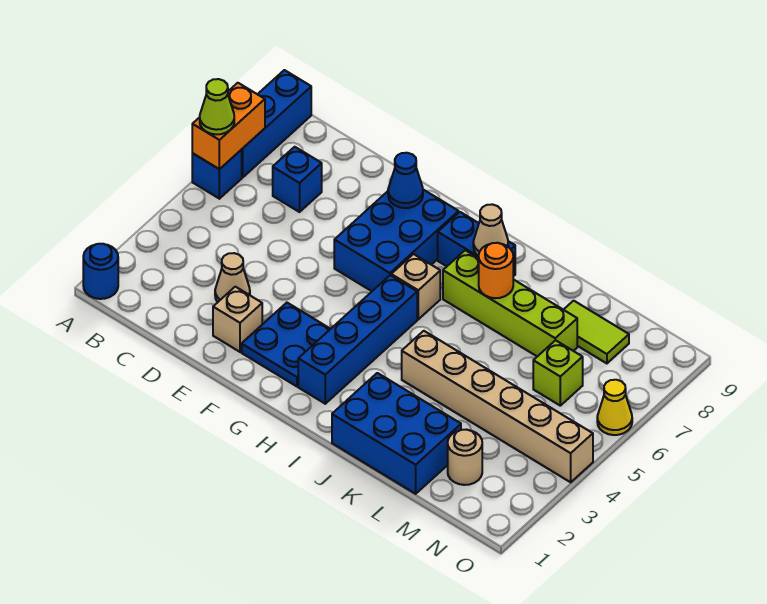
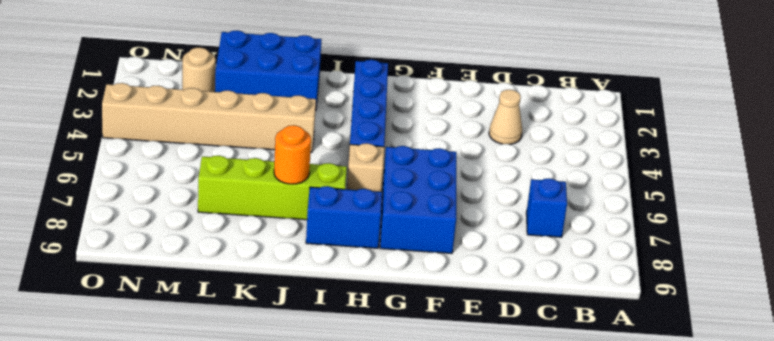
none -> blue 1x1 round brick [83,244,118,299]
none -> blue 1x1 brick [192,150,242,199]
none -> blue 1x3 brick [241,70,311,177]

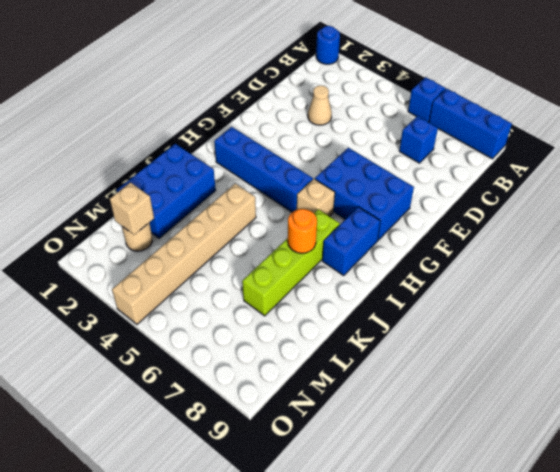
tan 1x1 brick [110,182,154,235] -> tan 1x1 brick moved to [213,287,262,352]
none -> blue 2x2 plate [242,303,330,386]
none -> lime 1x2 tile [564,301,629,363]
none -> lime 1x1 brick [533,340,583,406]

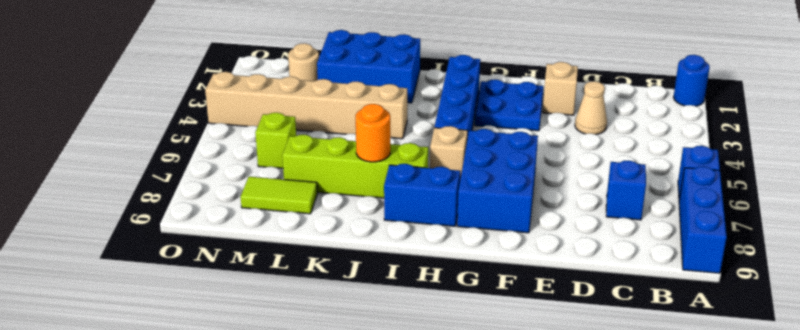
none -> yellow 1x1 cone [597,380,632,435]
none -> orange 1x2 brick [192,83,265,169]
none -> blue 1x1 cone [388,153,423,208]

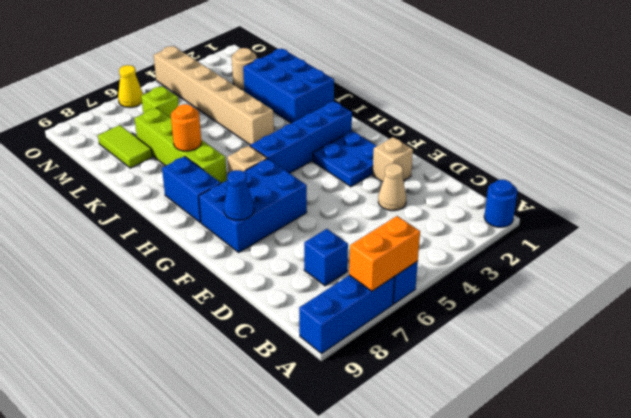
none -> tan 1x1 cone [473,204,508,256]
none -> lime 1x1 cone [200,79,234,134]

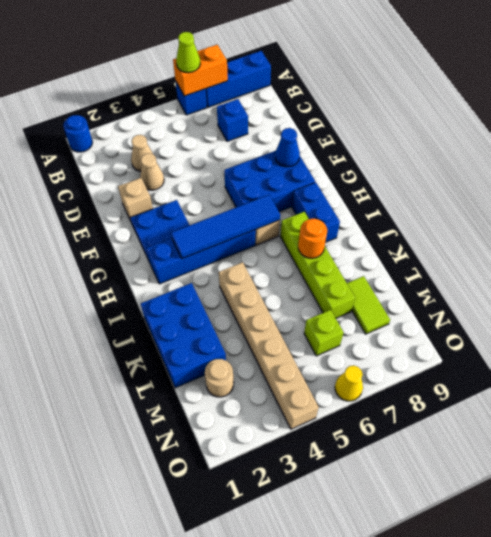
tan 1x1 cone [131,135,153,171] -> tan 1x1 cone moved to [473,204,508,256]
blue 1x4 tile [171,195,280,258] -> none

